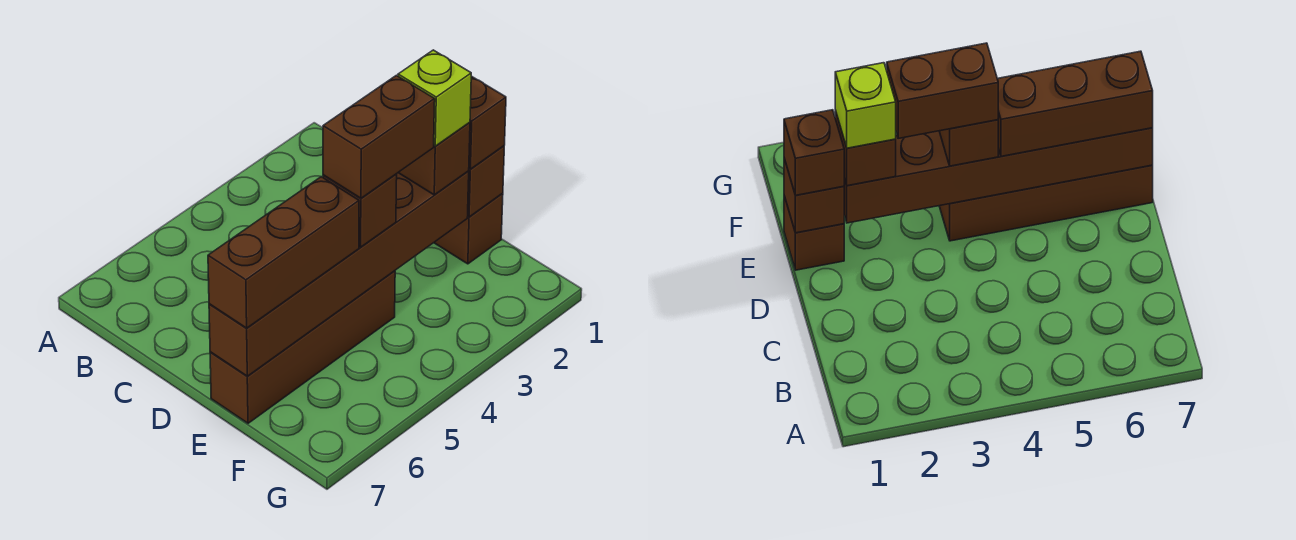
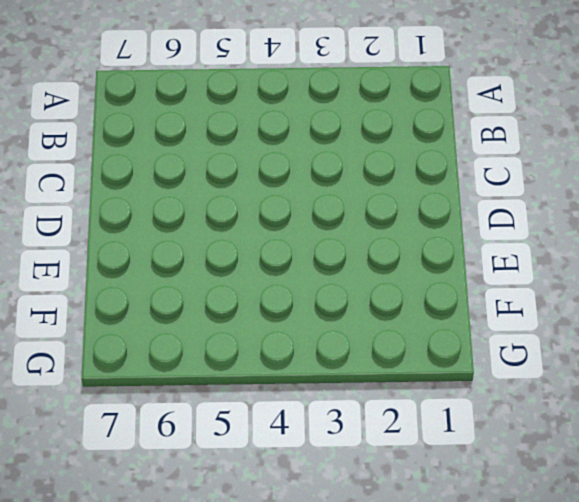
none -> brown 1x1 brick [434,193,503,264]
none -> brown 1x4 brick [210,271,395,423]

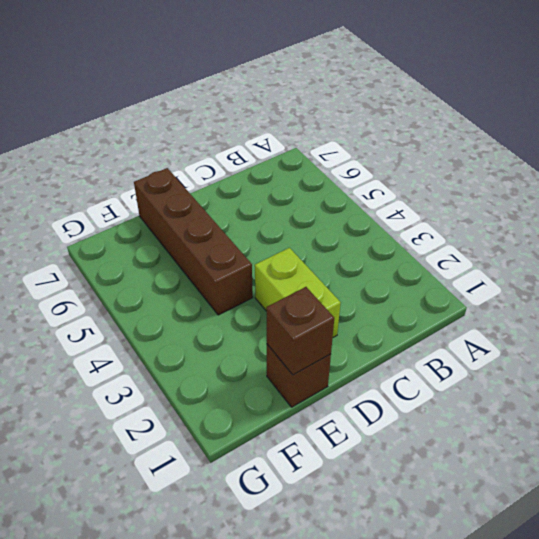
lime 1x2 brick [255,248,341,337] -> none
none -> brown 1x6 brick [209,171,469,376]
none -> brown 1x1 brick [469,76,506,169]

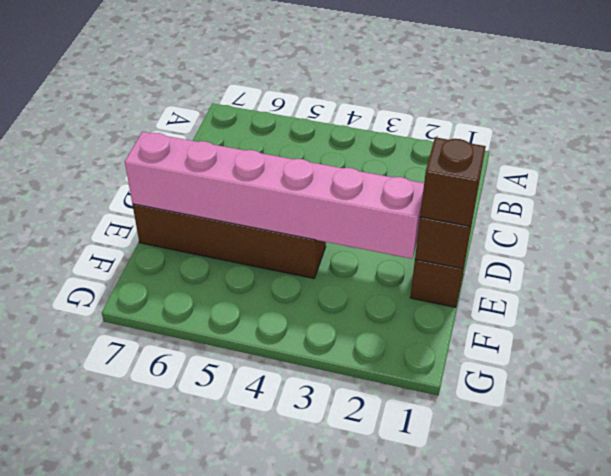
pink 1x6 brick [125,132,424,259] -> brown 1x6 brick [209,171,469,376]
none -> brown 1x1 brick [398,122,470,195]
none -> brown 1x1 brick [323,174,397,247]

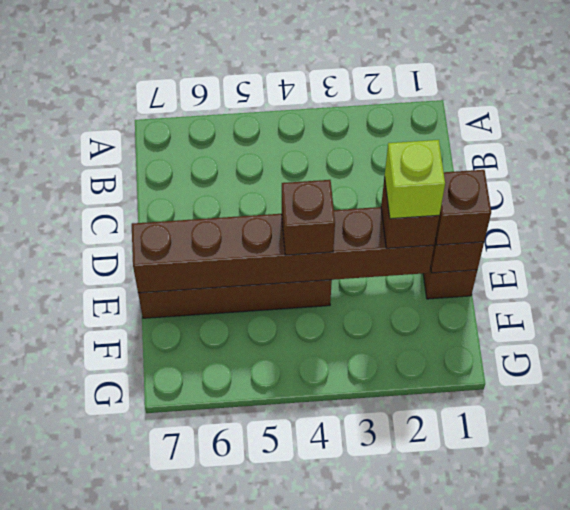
none -> brown 1x3 brick [208,177,359,328]
none -> brown 1x2 brick [323,75,435,198]

